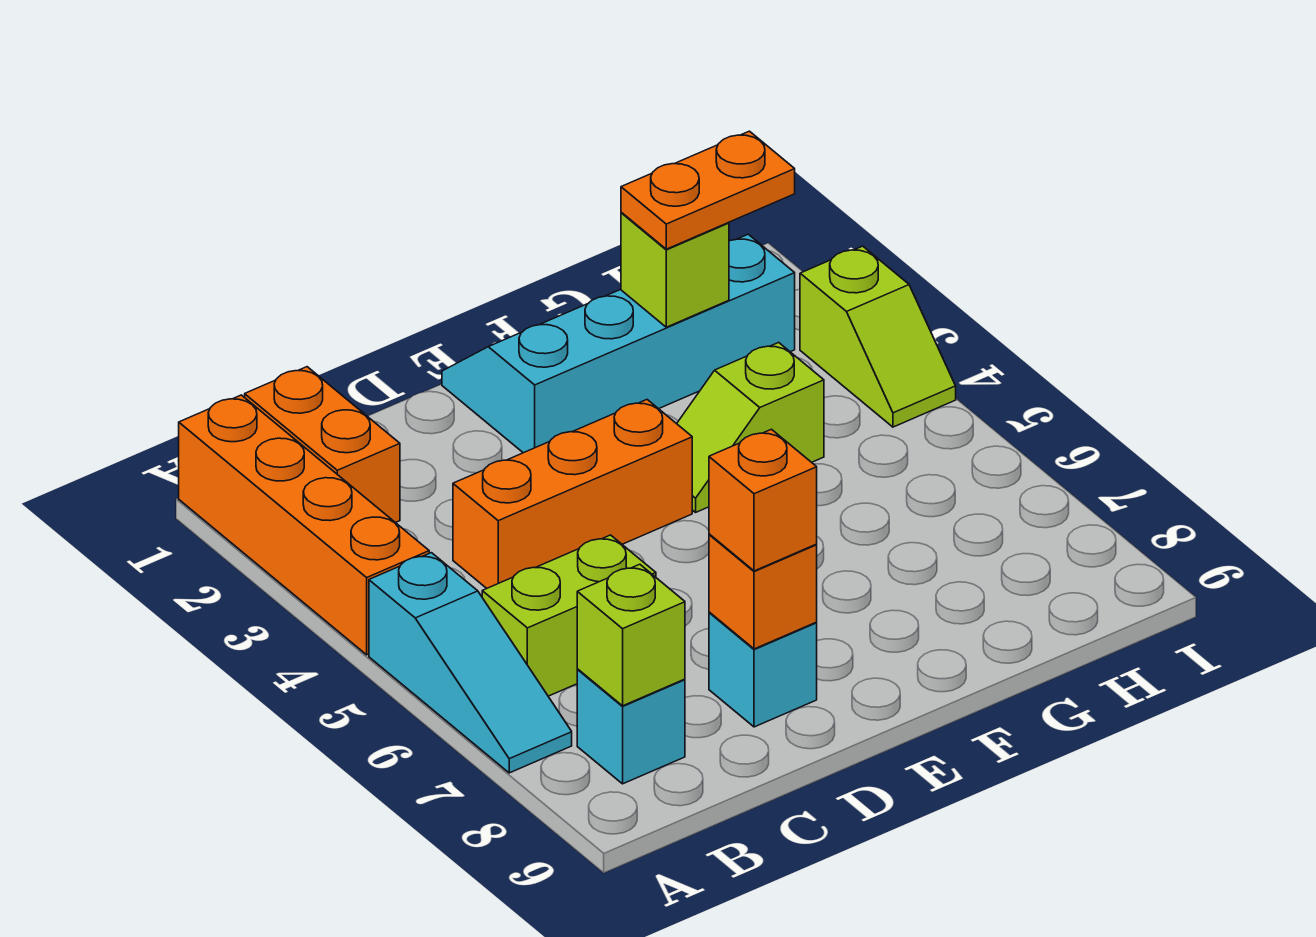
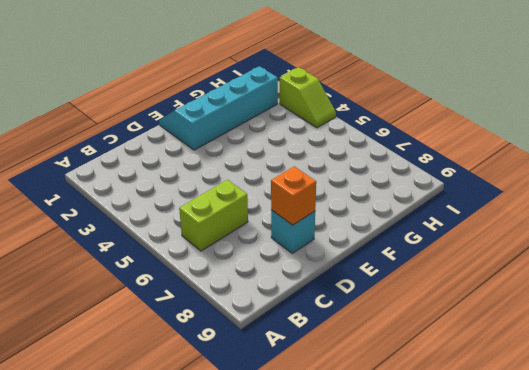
none -> orange 1x4 brick [179,395,429,655]
none -> cyan 1x3 slope [369,553,572,773]
none -> orange 1x2 brick [245,367,400,523]

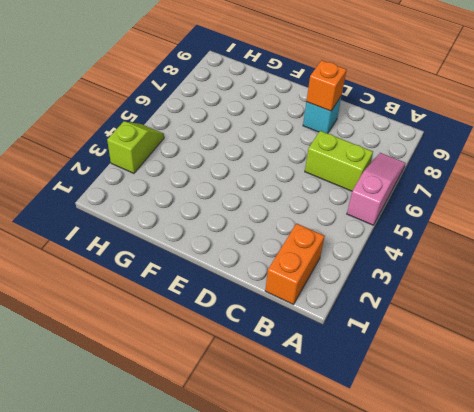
pink 1x3 slope [347,153,405,225] -> cyan 1x3 slope [369,553,572,773]
none -> orange 1x4 brick [179,395,429,655]
none -> cyan 1x1 brick [577,670,685,784]
none -> orange 1x3 brick [453,400,692,588]

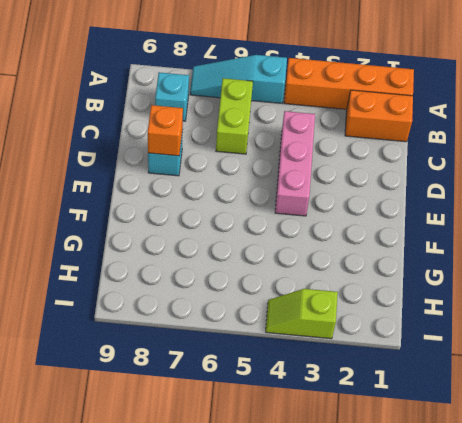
pink 1x3 brick [275,111,315,216] -> orange 1x3 brick [453,400,692,588]
none -> cyan 2x4 slope [442,234,795,453]
none -> lime 1x2 slope [677,342,824,512]
none -> lime 1x1 brick [577,564,685,706]

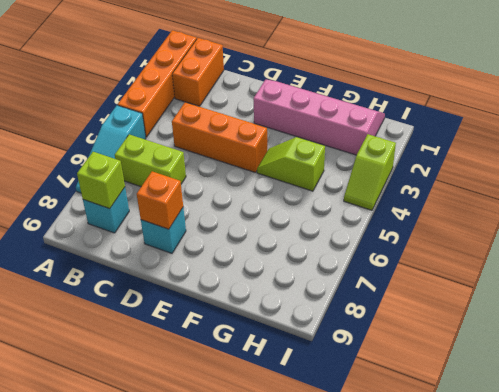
pink 2x4 slope [253,79,385,155] -> cyan 2x4 slope [442,234,795,453]
none -> lime 1x1 brick [621,212,729,327]
none -> orange 1x1 brick [709,429,817,571]
none -> orange 1x2 plate [621,131,795,249]

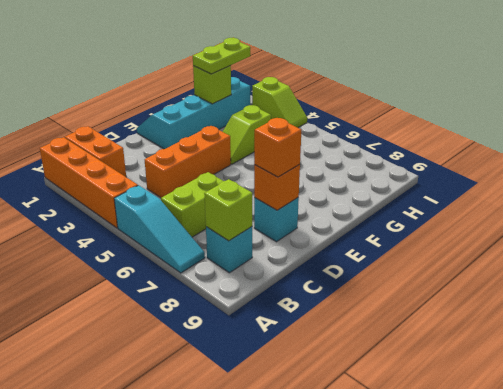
lime 1x2 plate [193,38,250,74] -> orange 1x2 plate [621,131,795,249]

